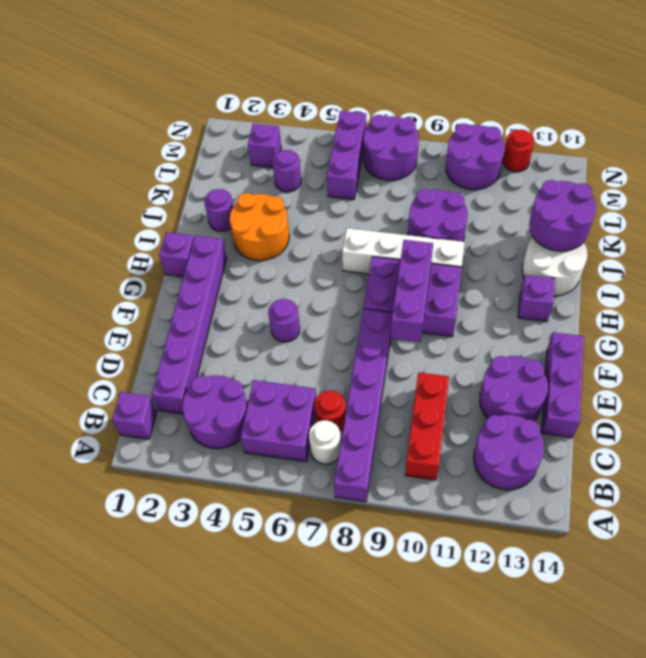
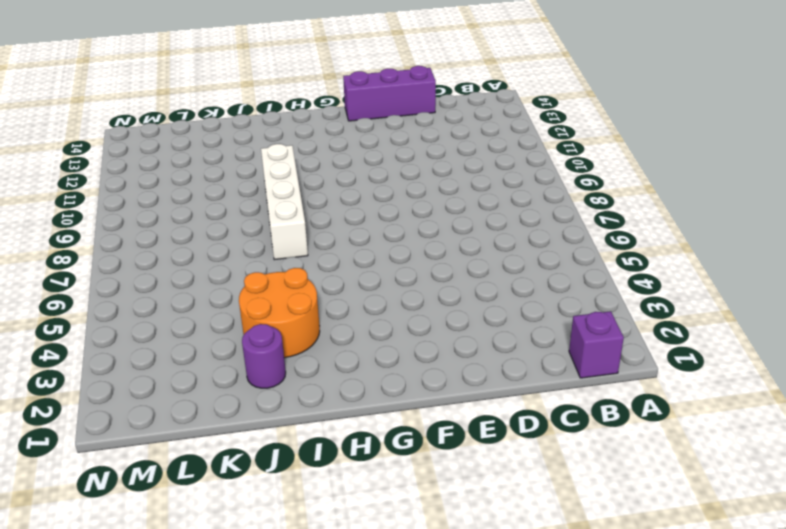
none -> purple 1x6 brick [334,309,393,502]
none -> purple 2x2 round brick [182,375,248,449]
none -> purple 2x2 brick [241,380,316,462]

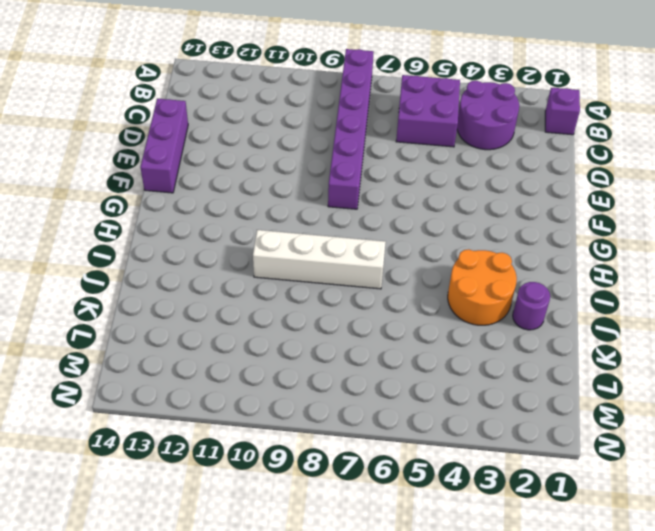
none -> white 1x1 round brick [309,420,341,464]
none -> red 1x3 brick [405,373,449,480]
none -> purple 2x2 round brick [474,415,544,490]

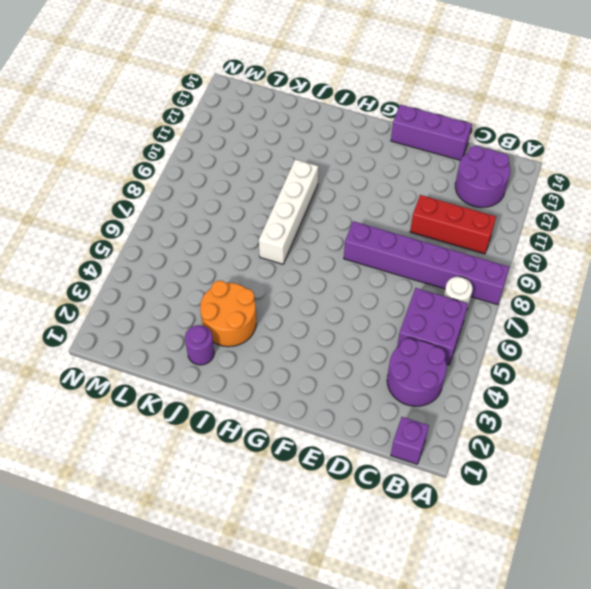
none -> purple 1x6 brick [152,236,226,414]
none -> red 1x1 round brick [314,391,346,431]
none -> purple 2x2 round brick [480,356,548,421]

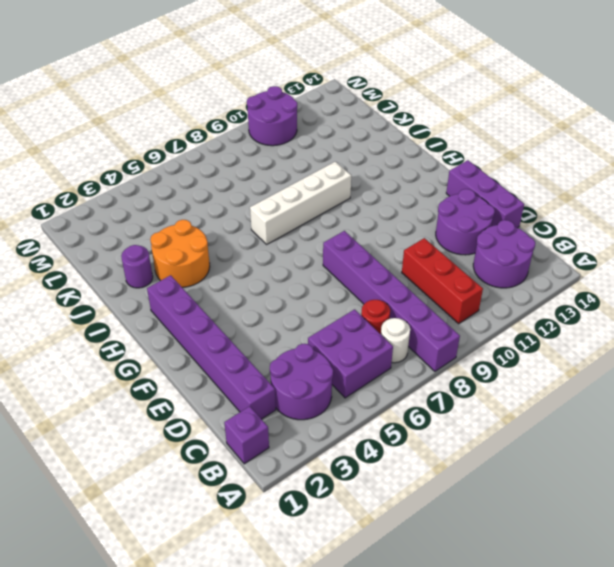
none -> purple 1x1 round brick [268,299,300,342]
none -> purple 2x3 brick [364,257,462,337]
none -> purple 1x1 brick [159,232,194,277]

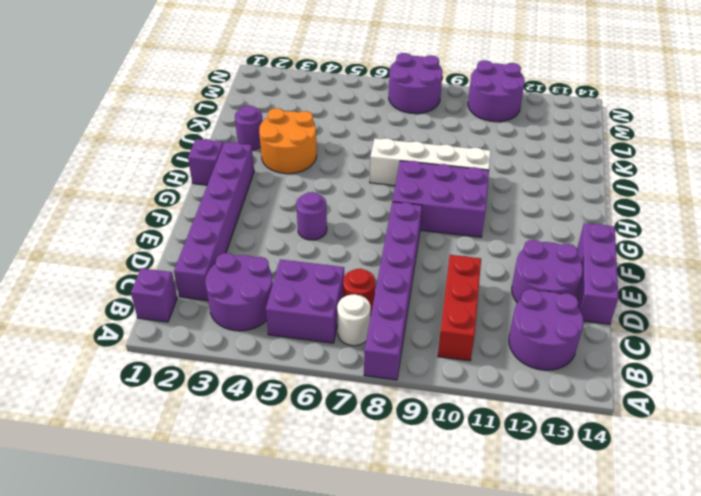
none -> purple 1x1 brick [518,275,555,322]
none -> white 2x2 round brick [522,236,588,296]
none -> purple 2x2 round brick [408,189,468,242]

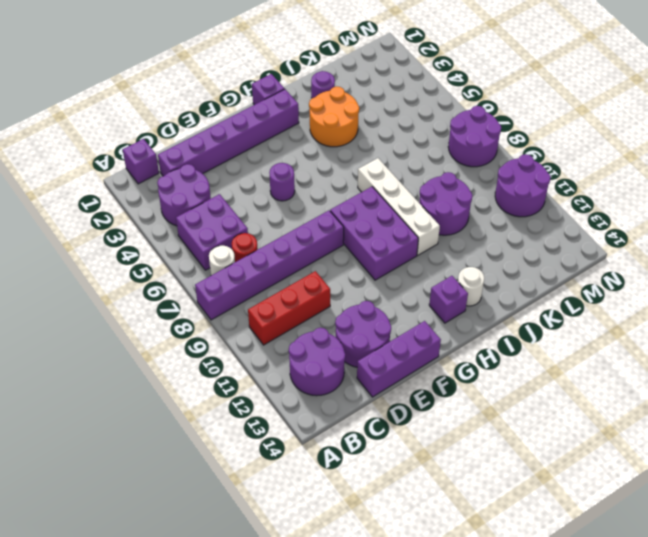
white 1x1 round brick [458,267,484,306] -> white 2x2 round brick [522,236,588,296]
none -> purple 1x1 round brick [273,150,301,192]
none -> purple 1x3 brick [327,111,366,200]
none -> purple 1x1 brick [248,124,281,168]

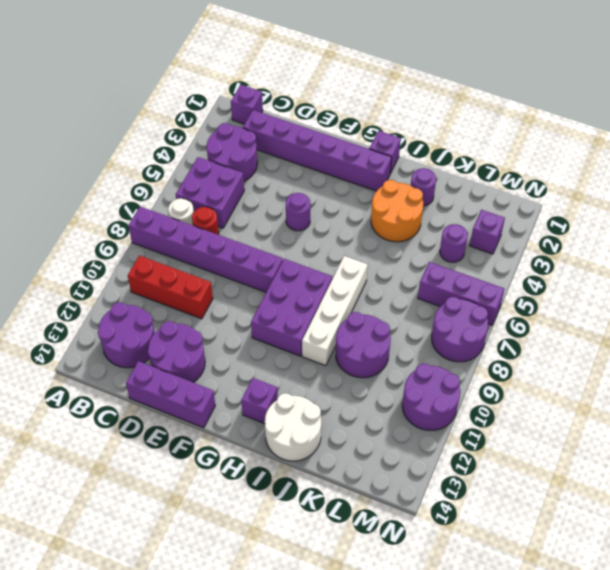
none -> red 1x1 round brick [503,129,534,172]
none -> purple 1x3 brick [391,240,433,342]
none -> purple 2x2 round brick [529,180,596,251]

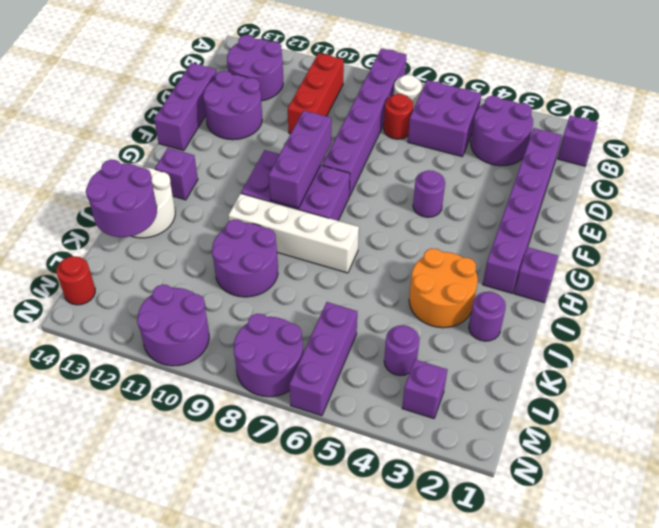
red 1x1 round brick [56,256,95,305] -> red 1x1 round brick moved to [503,129,534,172]

